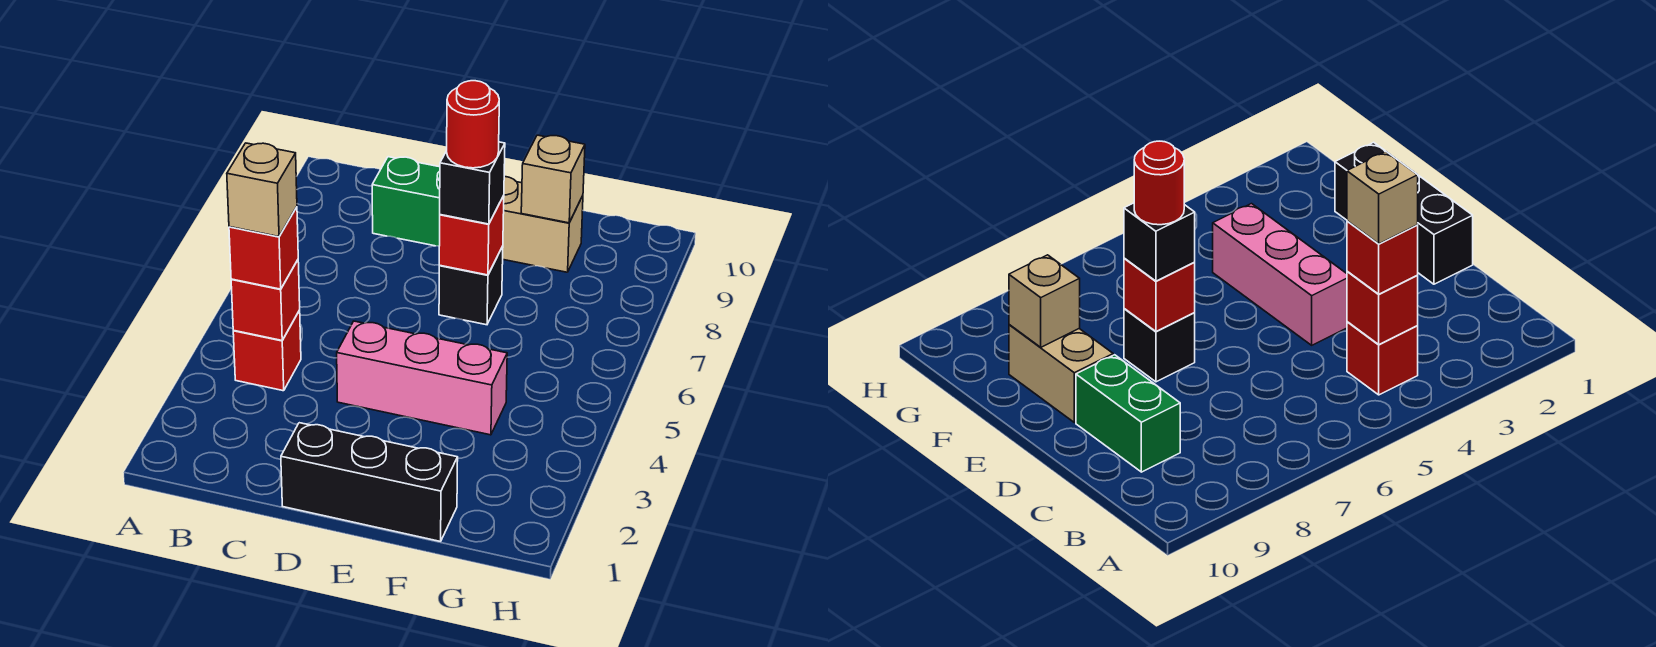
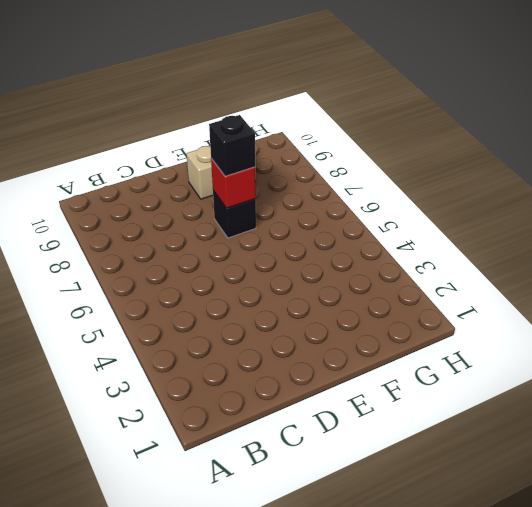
none -> red 1x1 brick [233,311,301,391]
none -> green 1x2 brick [372,157,440,246]
none -> black 1x3 brick [281,423,458,541]

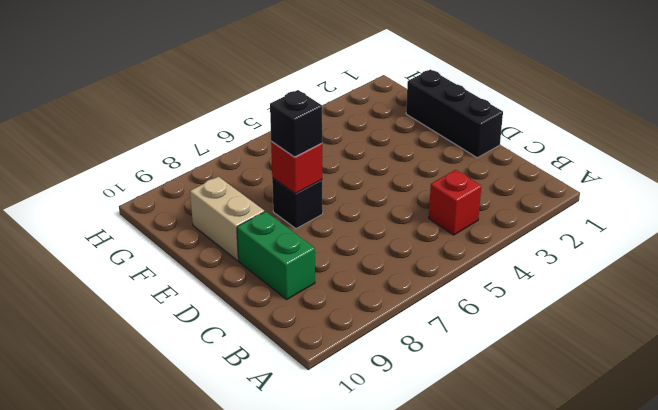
none -> pink 1x3 brick [337,321,507,435]
none -> red 1x1 brick [231,260,300,340]
none -> tan 1x1 brick [521,135,585,223]

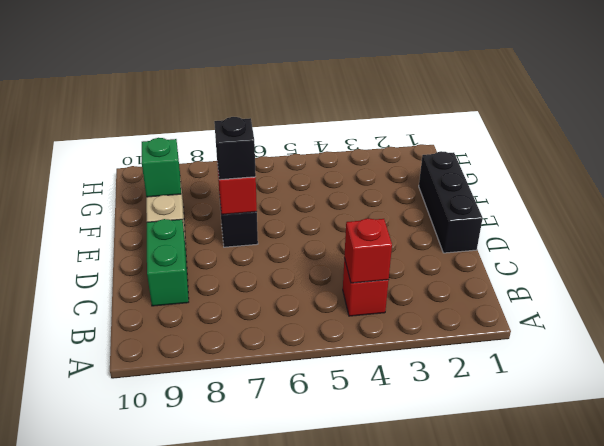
green 1x1 brick [142,138,181,197] -> tan 1x1 brick [521,135,585,223]
none -> pink 1x3 brick [337,321,507,435]
none -> red 1x1 brick [229,207,298,289]
none -> tan 1x1 brick [227,143,297,237]

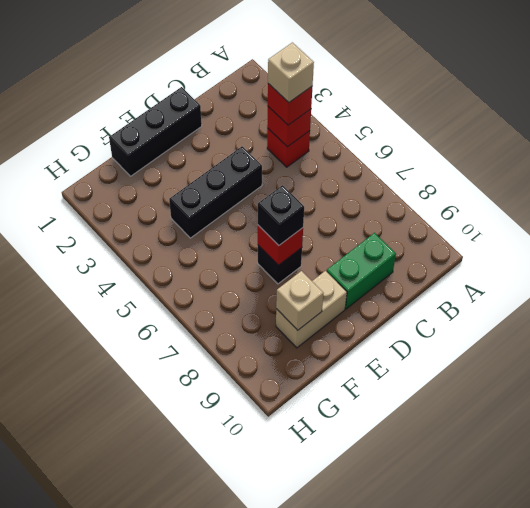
black 1x3 brick [169,146,262,238] -> pink 1x3 brick [337,321,507,435]
none -> red 1x1 round brick [447,81,499,168]

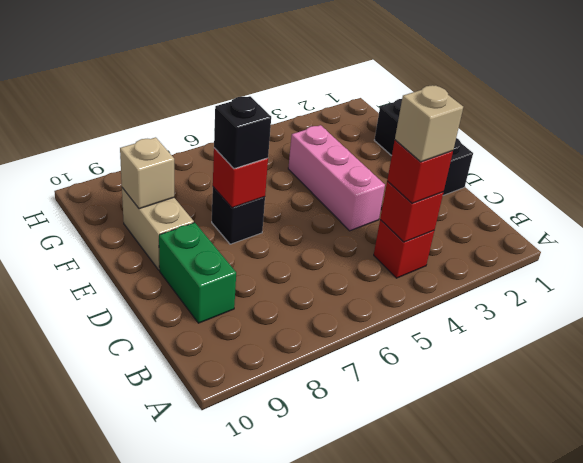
none -> red 1x1 round brick [447,81,499,168]

